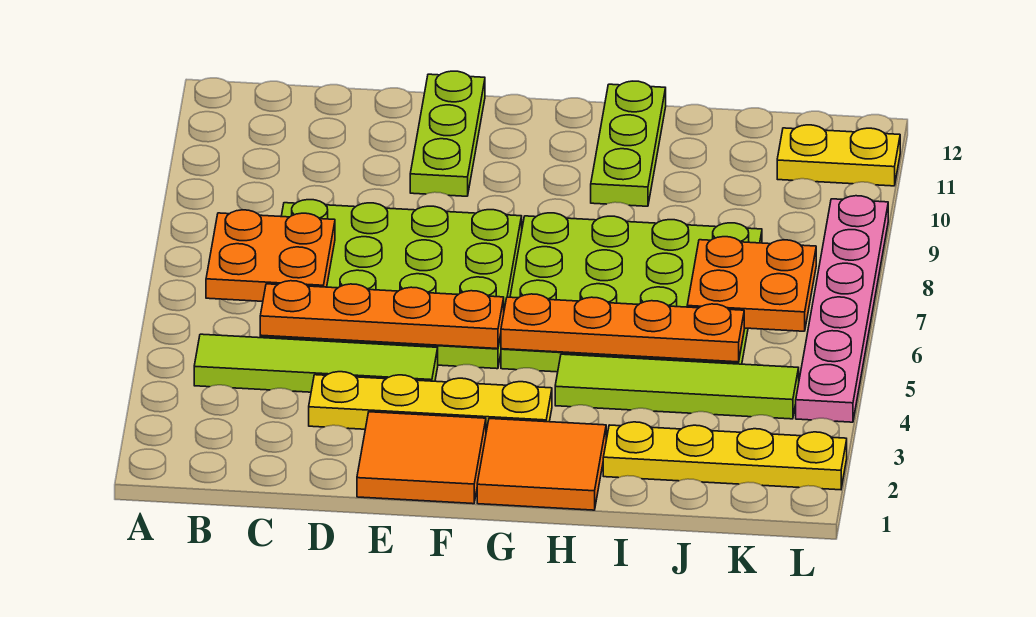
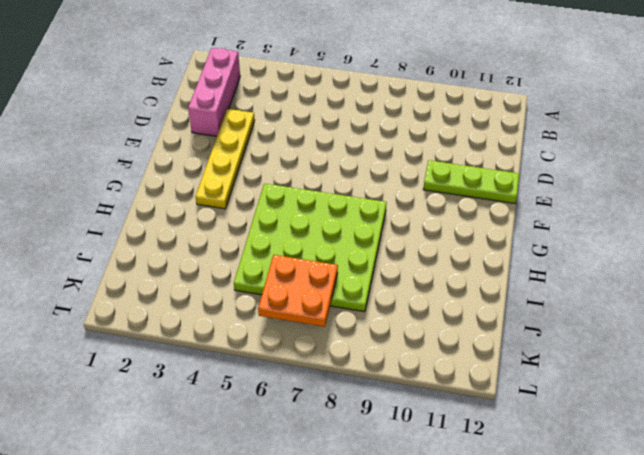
pink 1x3 brick [188,48,240,136] -> none
none -> lime 1x4 tile [194,334,438,392]
none -> lime 4x4 plate [260,200,522,369]
none -> orange 2x2 tile [357,412,486,504]

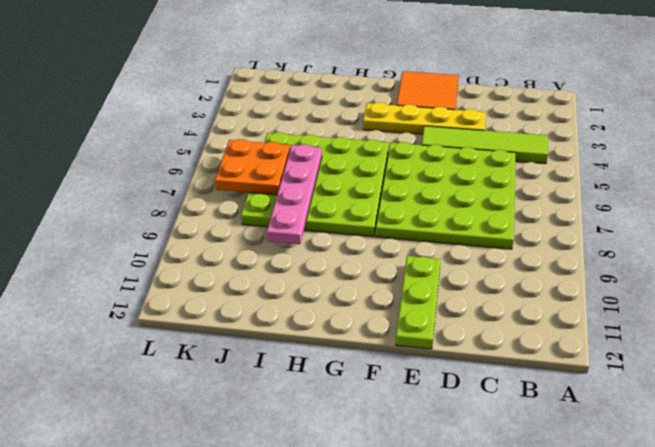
pink 1x4 plate [267,144,322,244] -> none
none -> orange 2x2 tile [477,419,606,510]
none -> lime 1x4 tile [555,354,799,419]
none -> lime 1x3 plate [591,81,666,206]

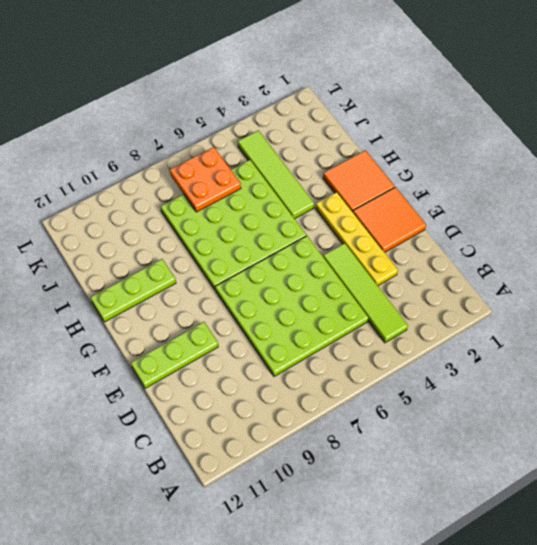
none -> yellow 1x4 plate [603,422,847,490]
none -> yellow 1x2 plate [777,125,900,186]
none -> pink 1x6 plate [796,196,888,422]

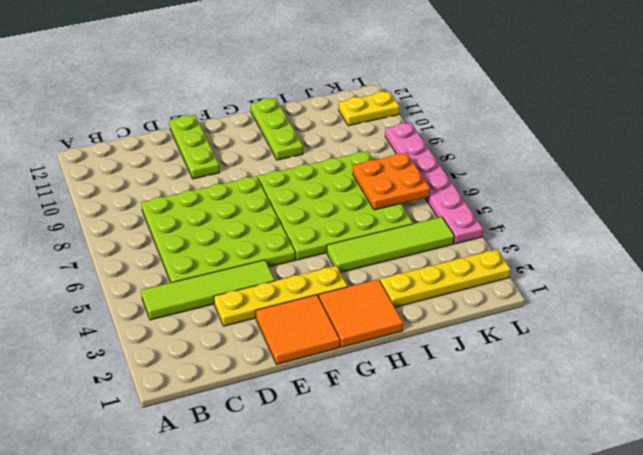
none -> orange 2x2 plate [206,210,335,301]
none -> orange 1x4 plate [260,281,504,349]
none -> orange 1x4 plate [501,294,744,362]

